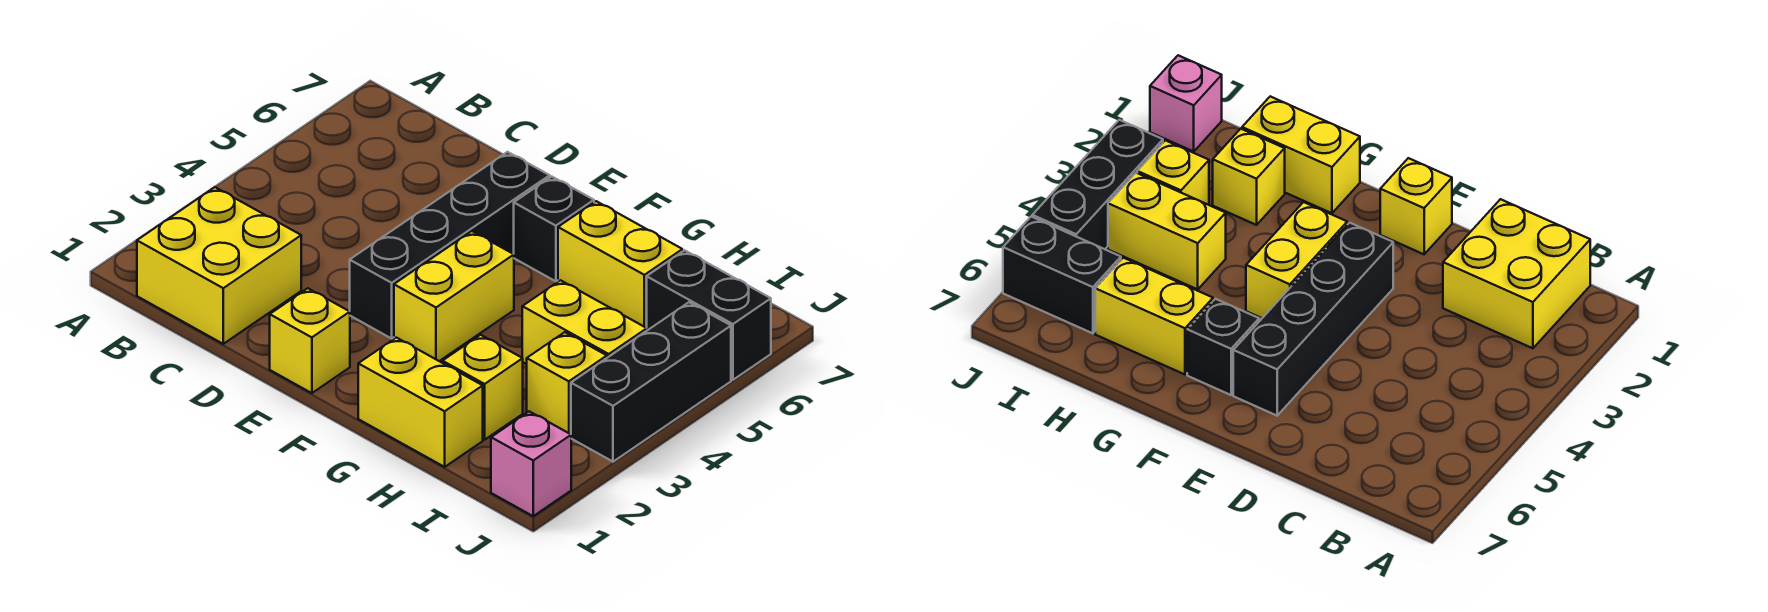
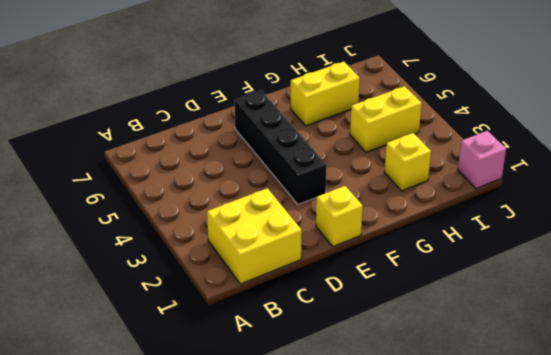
none -> yellow 1x2 brick [394,231,514,361]
none -> black 1x1 brick [514,177,594,281]
none -> yellow 1x2 brick [358,338,483,467]

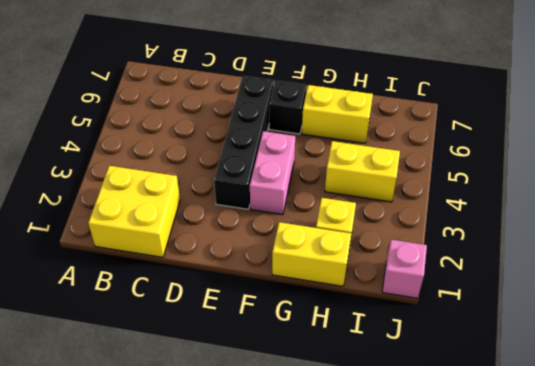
pink 1x2 brick [250,131,295,215] -> yellow 1x2 brick [394,231,514,361]
none -> yellow 1x1 brick [270,288,350,393]
none -> yellow 1x1 brick [527,332,607,434]
none -> black 1x2 brick [647,250,771,380]

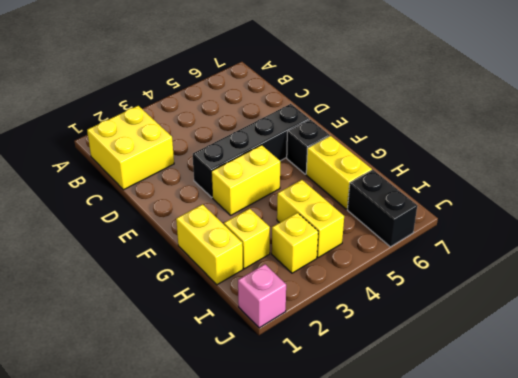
none -> yellow 1x1 brick [270,288,350,393]
none -> black 1x3 brick [571,302,731,462]

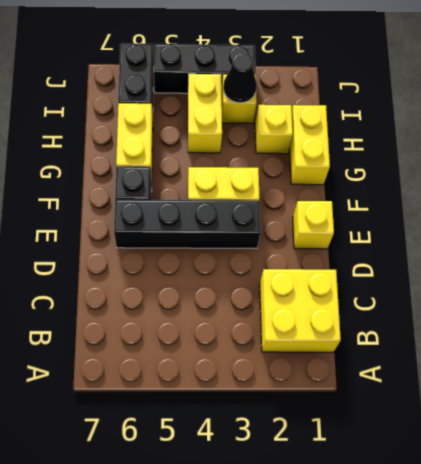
black 1x1 cone [223,53,257,103] -> none
none -> pink 1x1 brick [491,411,571,516]

